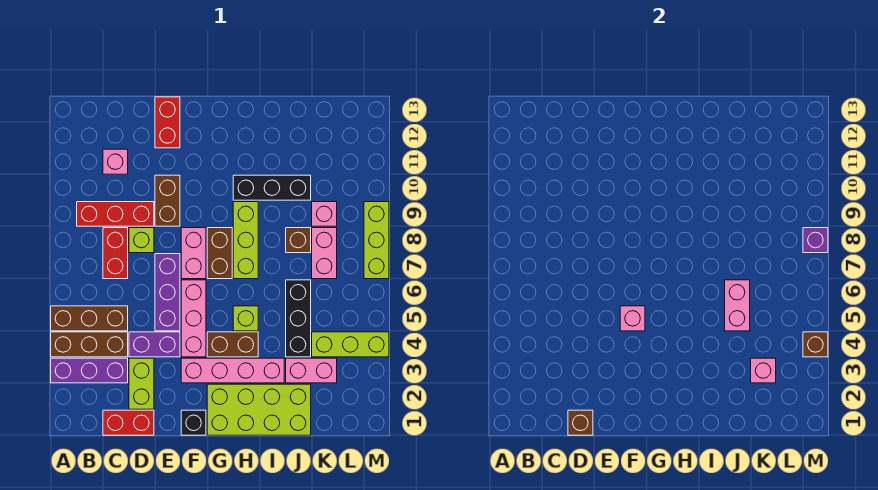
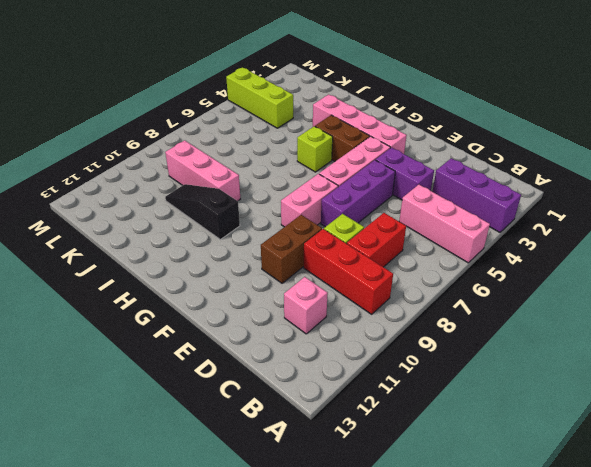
pink 1x3 brick [399,185,490,263] -> brown 1x3 brick [51,306,128,331]
black 1x3 slope [165,184,240,239] -> black 1x3 brick [233,175,311,200]
pink 1x3 brick [165,140,240,201] -> pink 1x1 brick [312,202,337,226]
none -> brown 1x3 brick [51,332,128,357]
none -> red 1x2 brick [103,410,154,435]
none -> lime 1x2 brick [129,358,154,409]
none -> red 1x2 brick [155,97,180,148]

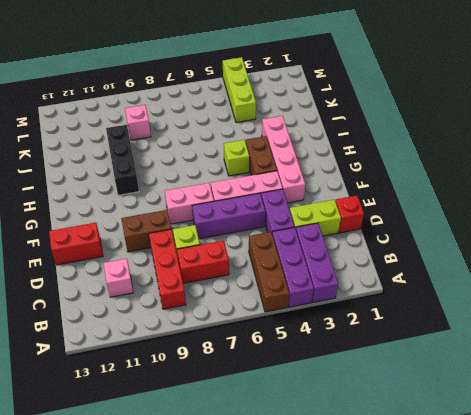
purple 1x3 brick [272,227,314,307] -> brown 1x3 brick [51,332,128,357]
red 1x1 brick [335,196,364,233] -> red 1x2 brick [103,410,154,435]
none -> black 1x1 brick [181,410,206,435]
none -> lime 2x4 brick [207,384,311,435]
none -> brown 1x2 brick [207,228,232,279]
none -> lime 1x3 brick [233,202,258,279]

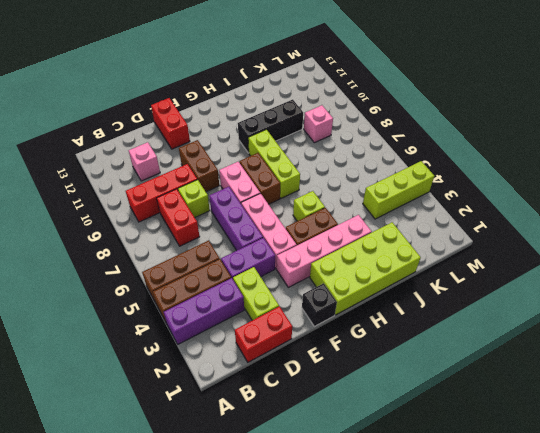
none -> pink 1x2 brick [286,358,337,383]
none -> black 1x3 brick [286,280,311,357]
none -> brown 1x1 brick [286,228,311,253]
none -> pink 1x2 brick [312,228,337,279]

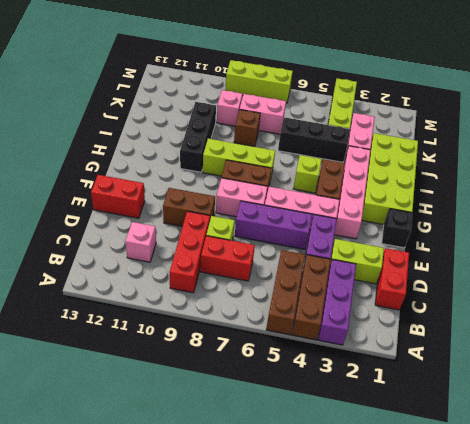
none -> brown 1x1 brick [568,410,593,435]
none -> pink 1x1 brick [620,306,645,331]
none -> pink 1x2 brick [725,280,750,331]
none -> pink 1x1 brick [751,358,776,383]

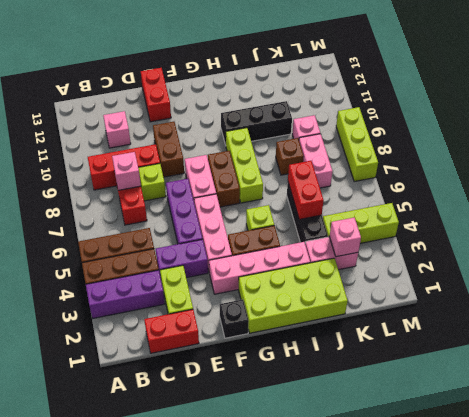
pink 1x1 brick [112,152,141,190] -> pink 1x1 brick moved to [620,306,645,331]
red 1x2 brick [288,161,324,219] -> pink 1x2 brick [725,280,750,331]
none -> brown 1x1 brick [568,410,593,435]
none -> brown 1x1 brick [803,332,828,357]
none -> purple 1x1 brick [803,228,828,253]

